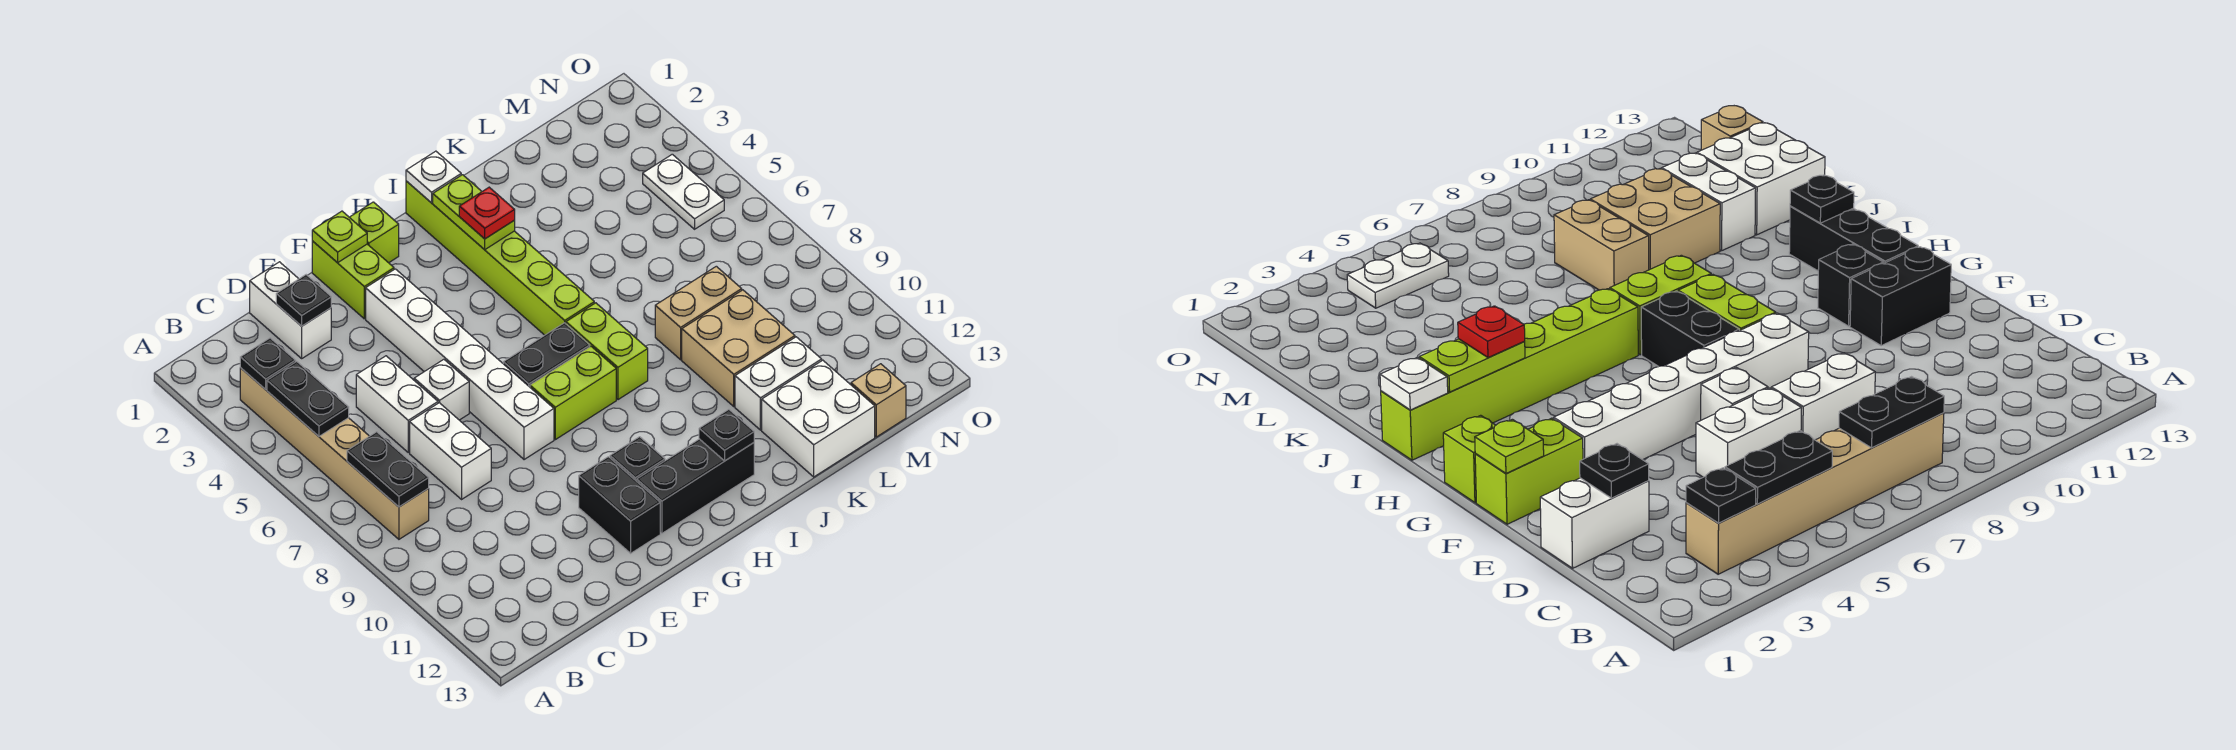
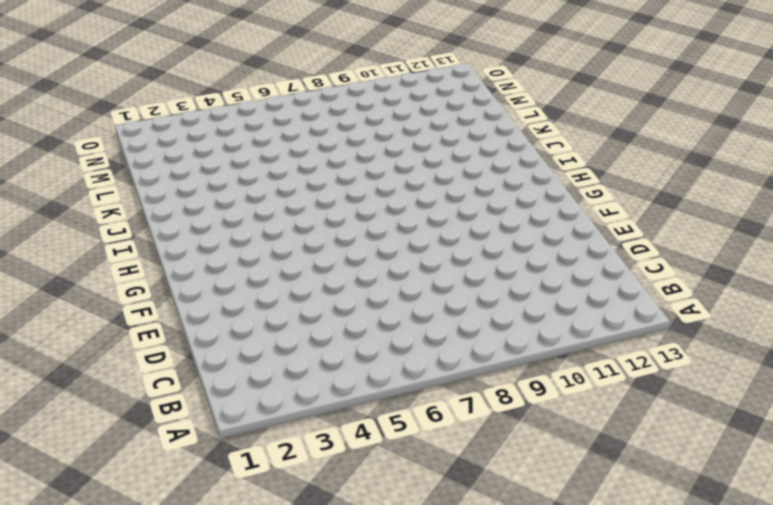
none -> tan 1x6 brick [240,368,429,539]
none -> white 1x2 brick [250,262,331,358]
none -> white 1x2 brick [356,356,438,452]
none -> white 1x2 brick [410,403,491,499]

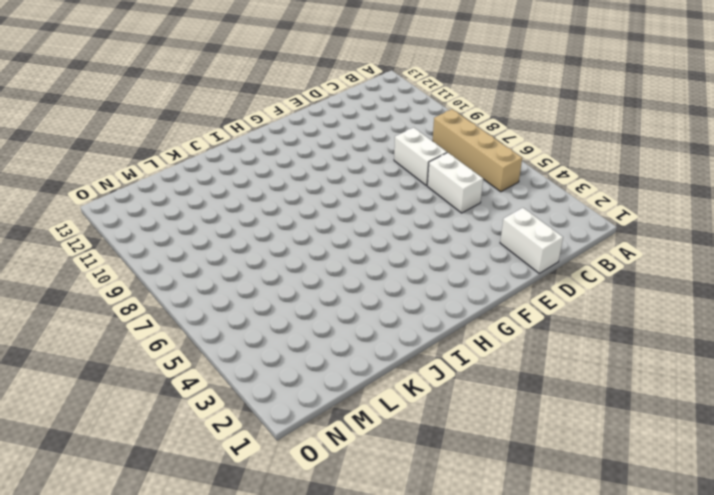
tan 1x4 brick [433,109,522,192] -> tan 1x6 brick [240,368,429,539]
none -> white 1x1 brick [414,359,469,420]
none -> lime 1x2 brick [312,241,394,319]
none -> white 1x6 brick [366,269,554,460]
none -> black 1x2 brick [579,457,660,553]

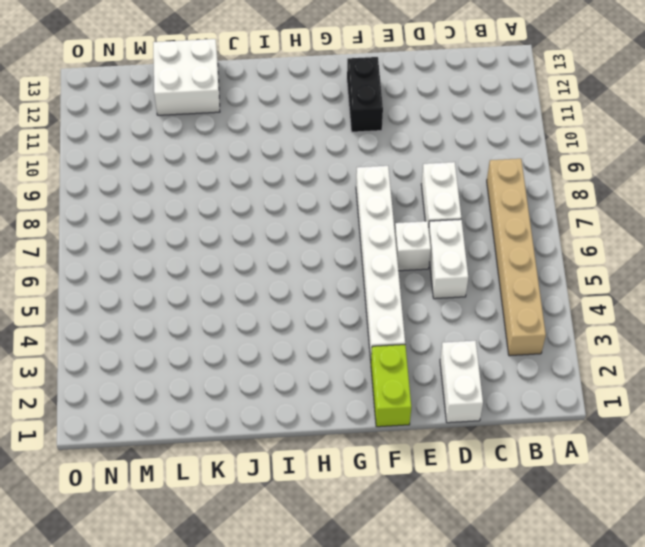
none -> lime 1x1 brick [349,202,399,263]
none -> black 1x2 brick [503,323,590,387]
none -> lime 1x2 brick [530,347,616,440]
none -> black 1x1 brick [610,437,665,481]

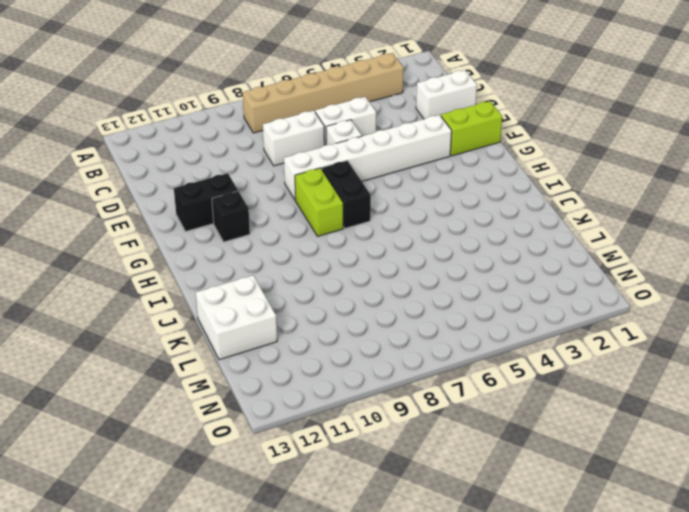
none -> lime 1x1 brick [349,202,399,263]
none -> black 1x3 brick [637,439,754,533]
none -> lime 1x6 brick [406,181,594,335]
none -> lime 1x2 brick [566,303,648,400]

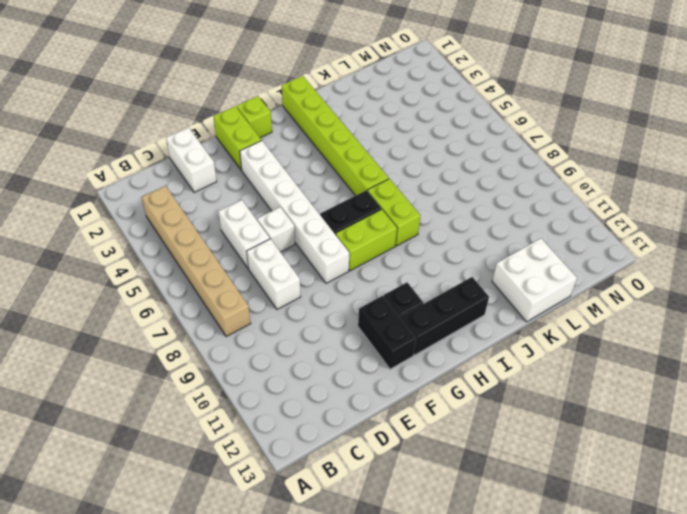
none -> tan 1x2 brick [655,266,742,360]
none -> tan 2x2 brick [682,290,795,406]
none -> white 1x2 brick [735,337,822,430]
none -> tan 1x1 brick [851,364,906,437]

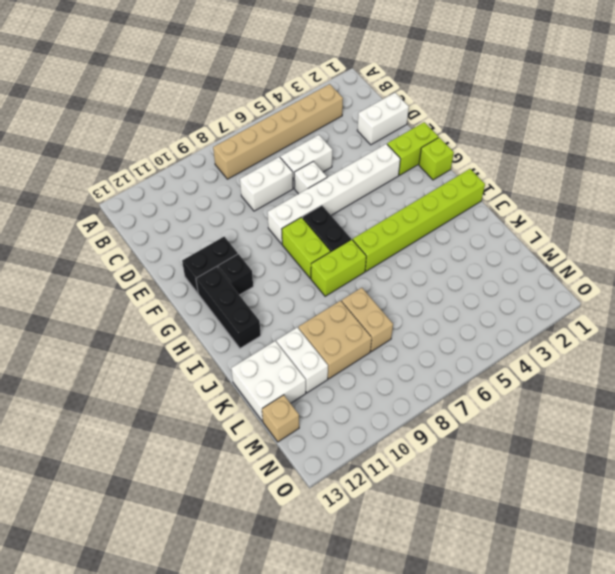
none -> white 1x2 plate [643,154,724,229]
none -> black 1x1 plate [240,338,296,390]
none -> black 1x2 plate [267,361,349,436]
none -> black 1x2 plate [347,432,429,507]

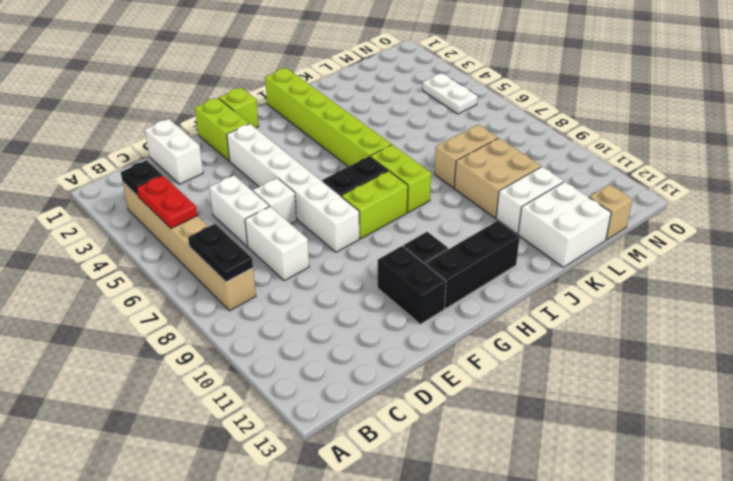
red 1x2 plate [137,175,197,228] -> black 1x2 plate [267,361,349,436]
none -> black 1x1 plate [276,275,331,326]
none -> lime 1x1 plate [312,211,367,263]
none -> white 1x1 plate [406,151,461,203]
none -> lime 1x2 plate [433,175,515,250]

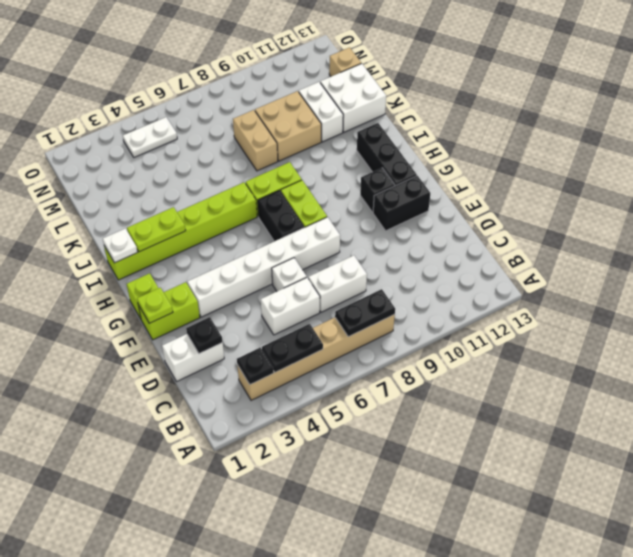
none -> black 1x1 plate [699,409,754,461]
none -> red 1x1 plate [459,187,515,239]

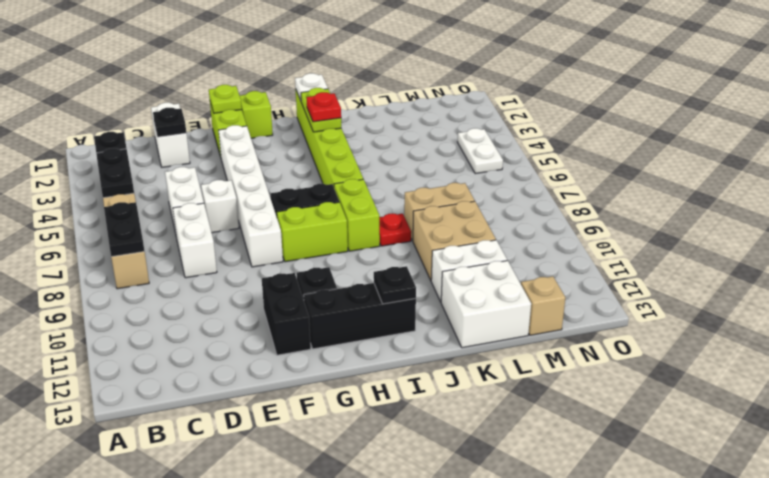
red 1x1 plate [379,214,411,246] -> none

